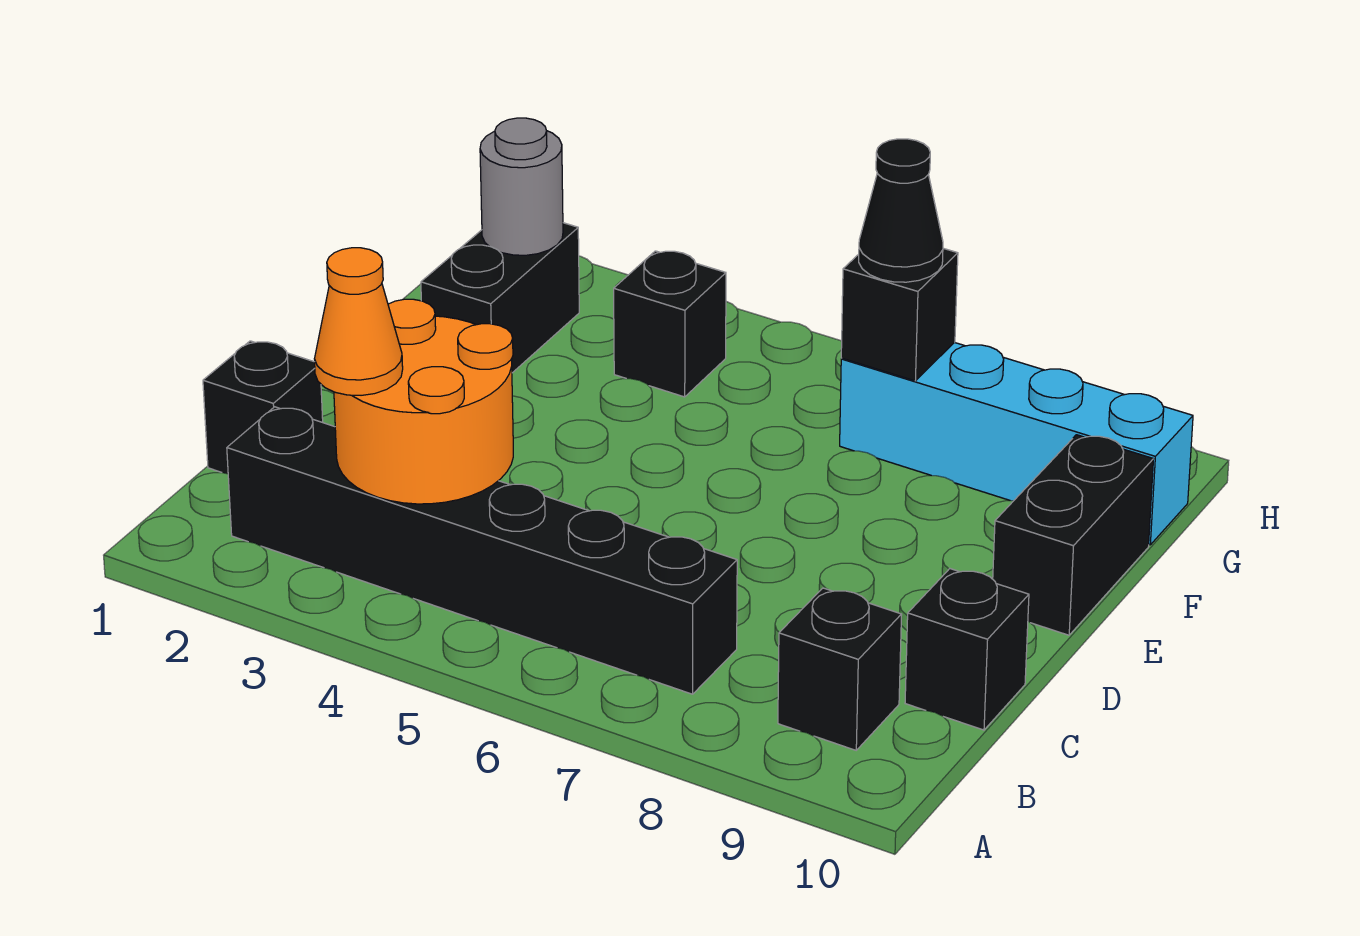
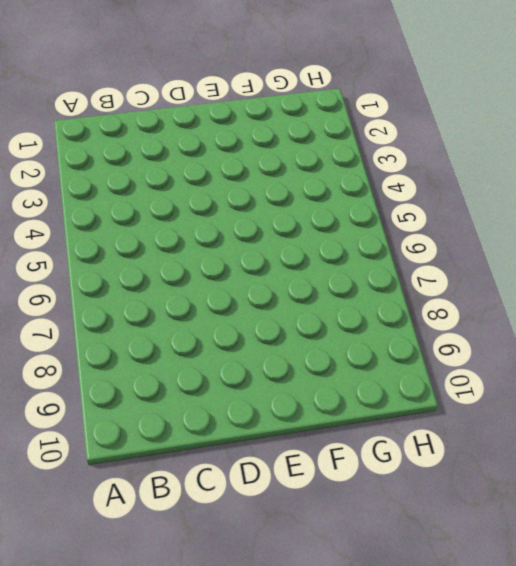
none -> black 1x6 brick [227,407,737,694]
none -> black 1x1 brick [778,588,902,750]
none -> black 1x1 brick [203,341,323,474]

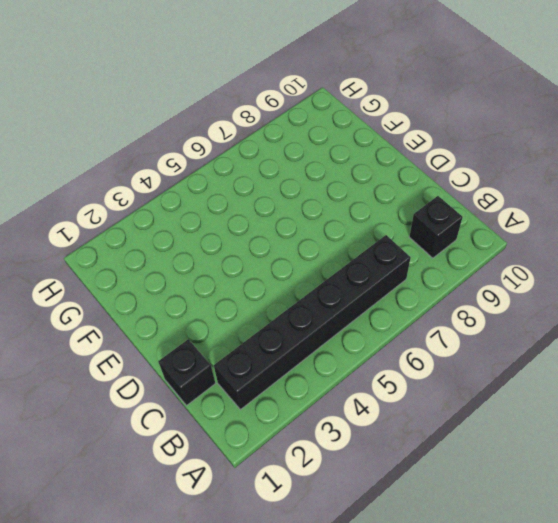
none -> black 1x1 brick [905,569,1029,730]
none -> black 1x2 brick [993,435,1153,635]
none -> black 1x2 brick [421,223,579,373]

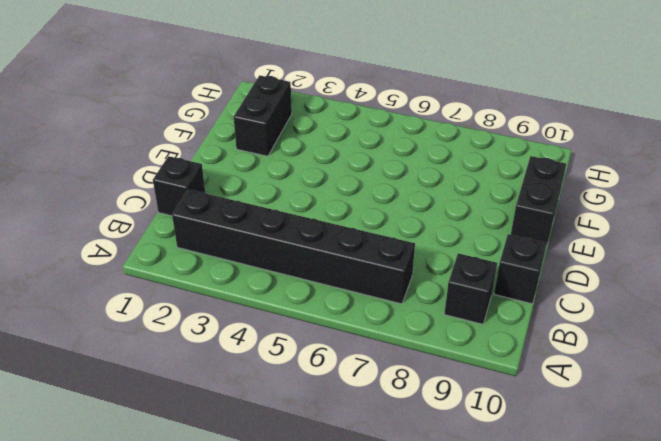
none -> black 1x1 brick [614,251,726,397]
none -> cyan 1x4 brick [840,342,1193,545]
none -> orange 2x2 round brick [334,299,513,504]

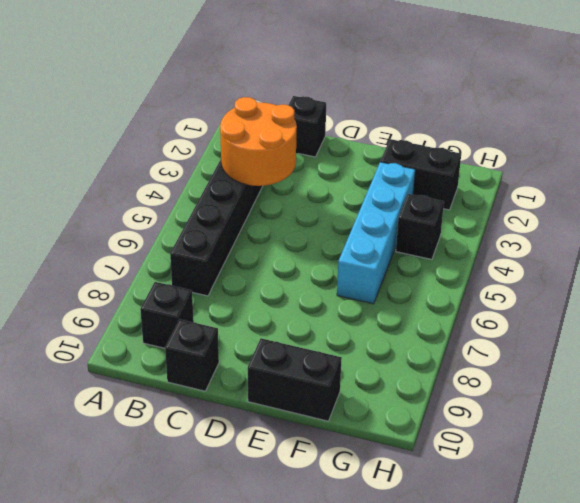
cyan 1x4 brick [337,162,415,304] -> cyan 1x4 brick moved to [840,342,1193,545]
none -> grey 1x1 round brick [480,118,563,255]
none -> black 1x1 brick [841,248,958,381]
none -> orange 1x1 cone [314,248,403,395]

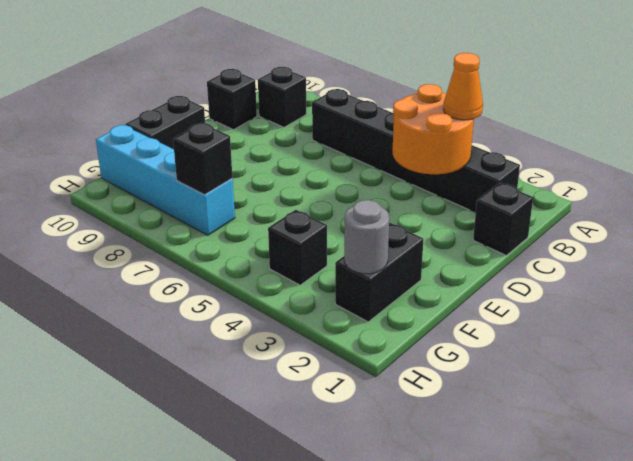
none -> black 1x1 cone [859,139,943,282]

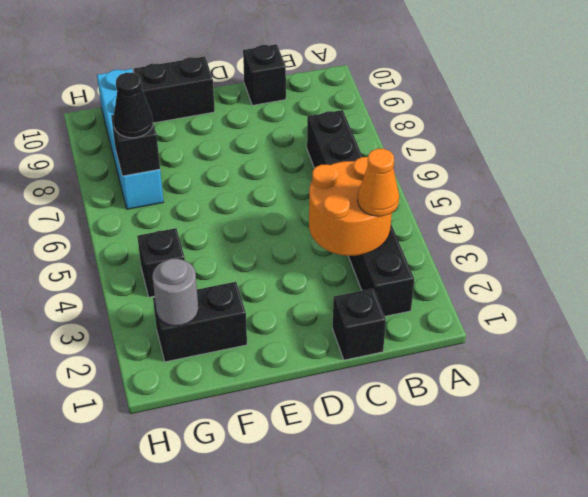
none -> black 1x1 brick [778,588,902,750]

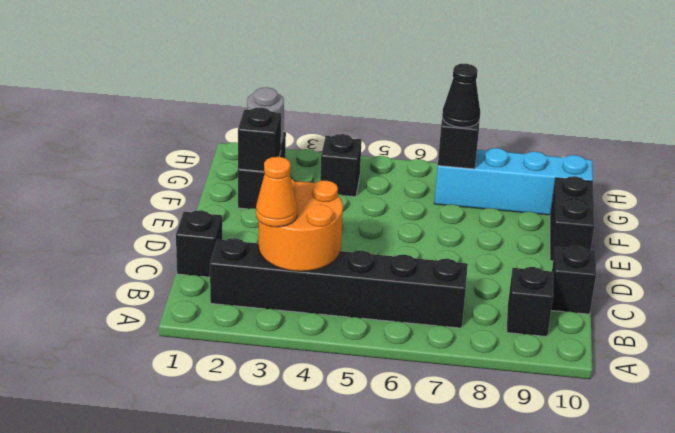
black 1x1 brick [238,107,281,171] -> none

